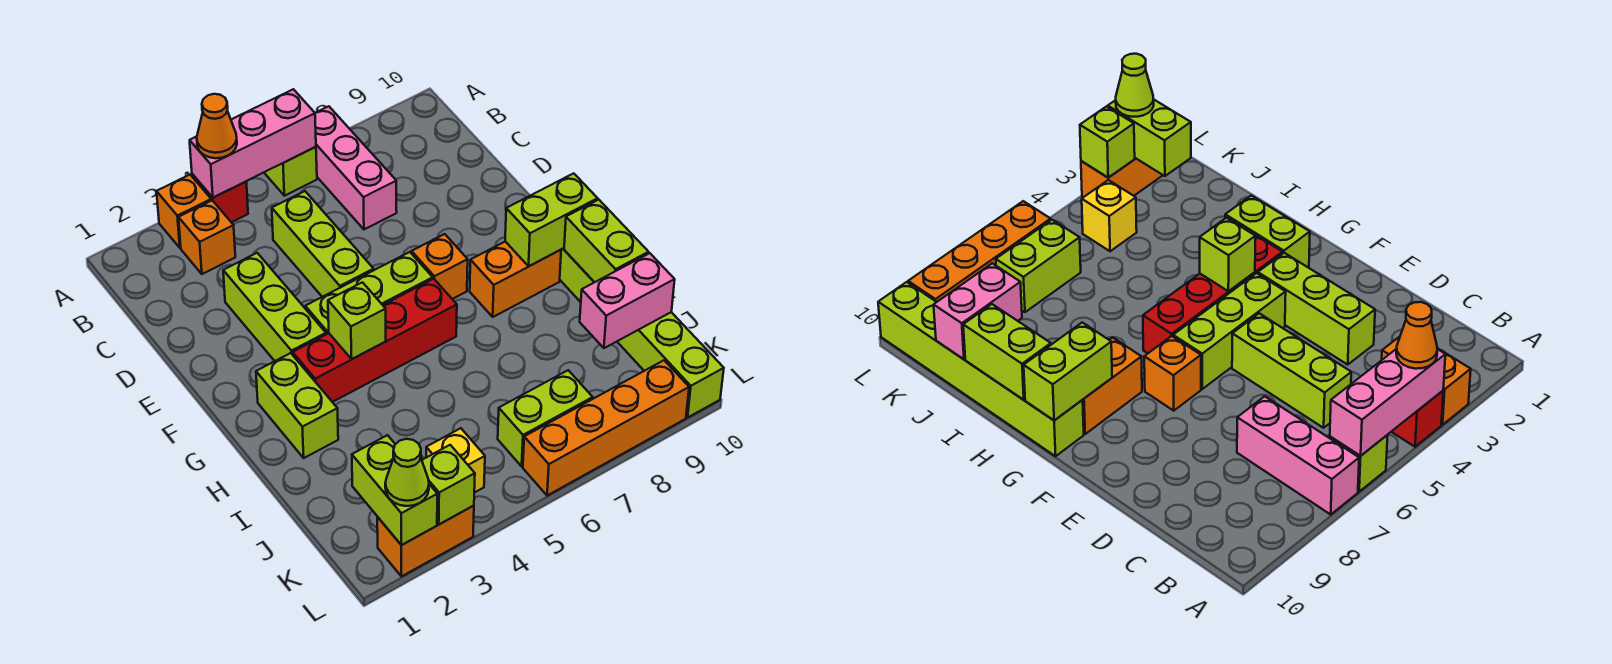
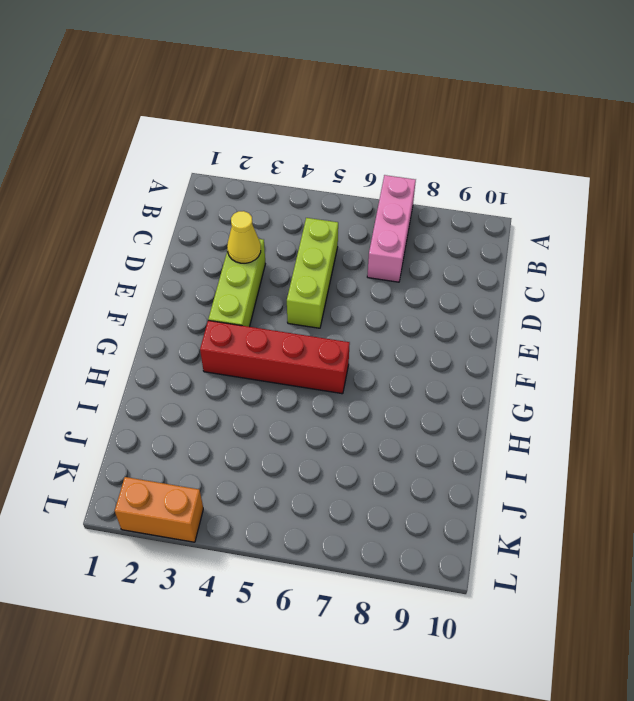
yellow 1x1 cone [227,211,261,263] -> none
none -> orange 1x1 brick [157,175,211,248]
none -> red 1x1 brick [192,174,248,222]
none -> lime 1x1 brick [264,147,317,196]

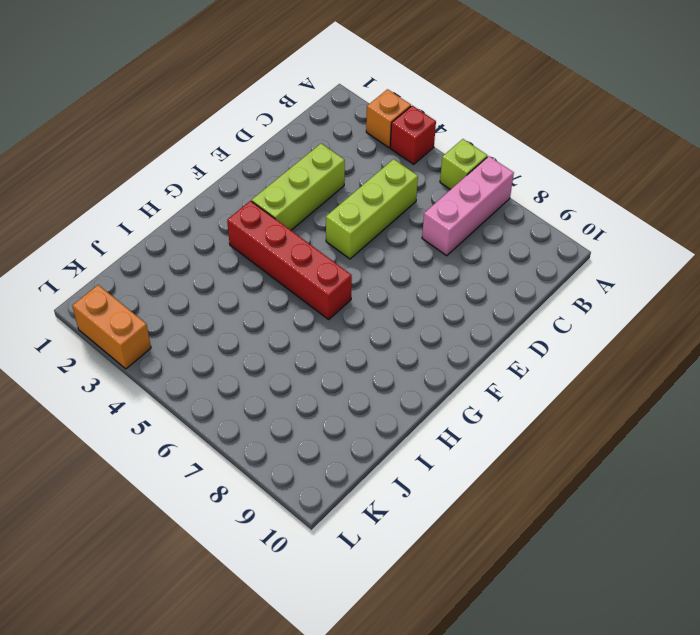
none -> orange 1x1 brick [178,200,235,274]
none -> lime 1x3 brick [305,252,433,334]
none -> orange 1x1 brick [412,234,468,299]

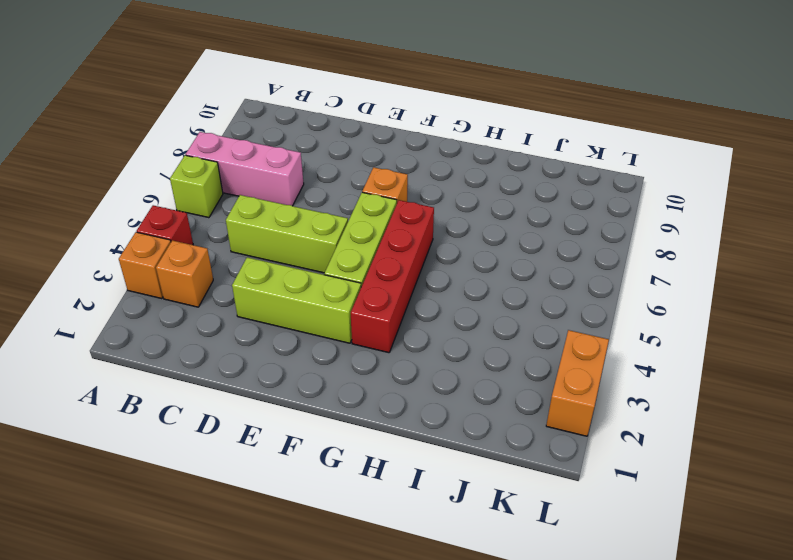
none -> lime 1x2 brick [256,353,338,458]
none -> orange 1x2 brick [470,242,561,317]
none -> lime 1x6 brick [560,248,724,417]

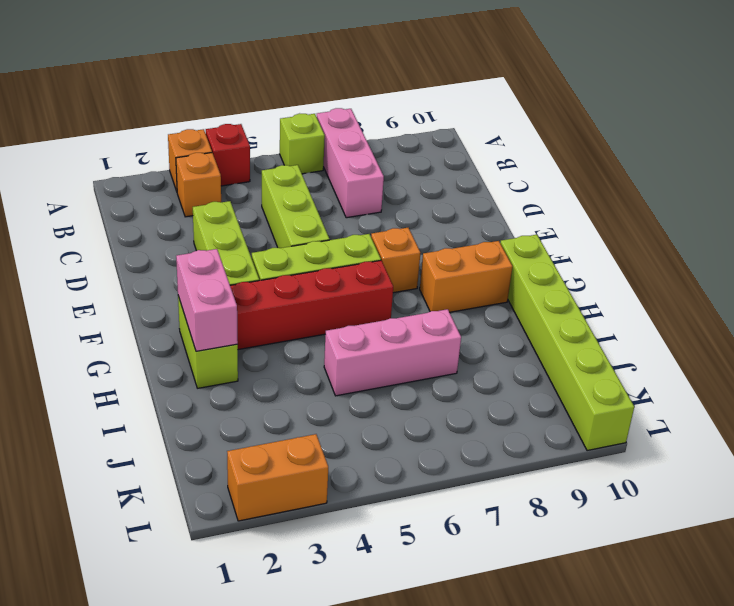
pink 1x2 brick [176,249,238,351] -> pink 1x2 brick turned to [580,253,675,348]
pink 1x3 brick [324,309,461,396] -> pink 1x3 brick moved to [190,89,316,198]
none -> yellow 1x1 brick [426,428,485,493]
none -> lime 1x2 brick [498,370,593,466]
none -> orange 1x4 brick [523,360,689,496]

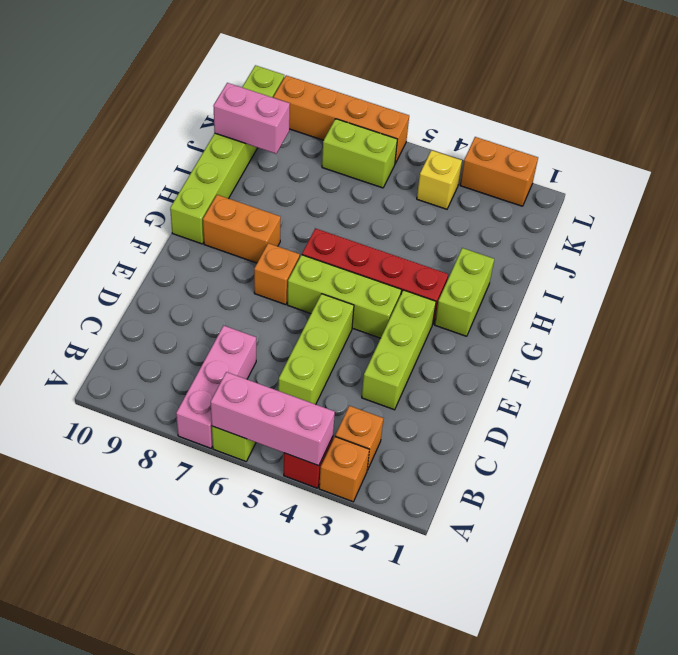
none -> lime 1x1 brick [328,282,386,359]
none -> lime 1x2 brick [505,173,598,267]
none -> lime 1x2 brick [564,200,649,282]

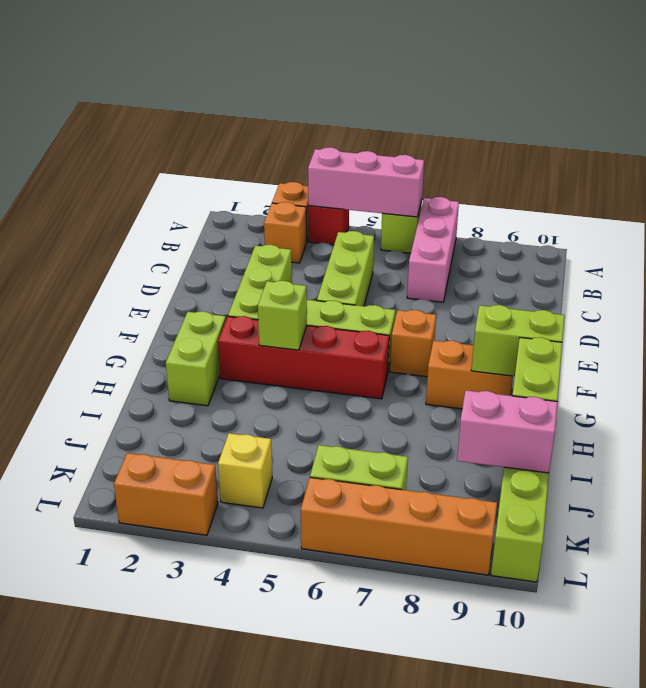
none -> lime 1x2 brick [352,435,437,545]
none -> lime 1x1 brick [422,445,475,524]
none -> orange 1x1 cone [197,94,237,158]

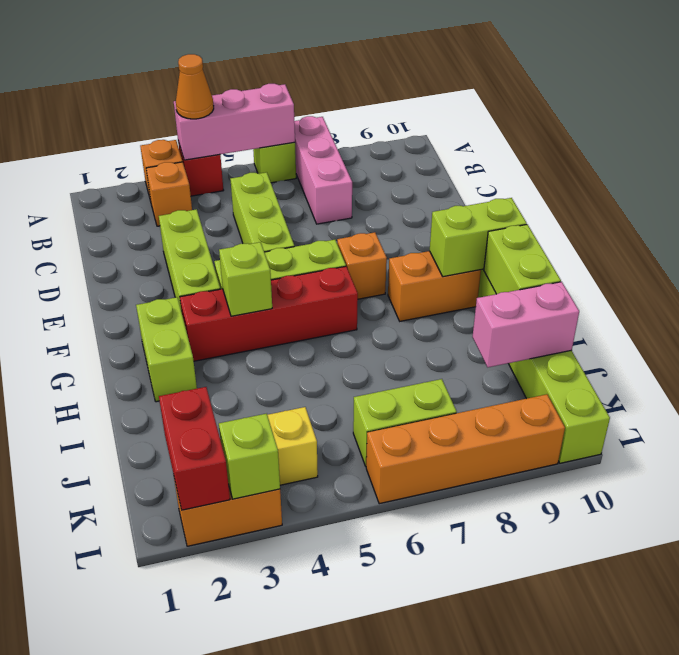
red 1x2 brick [159,387,230,510] -> lime 1x2 brick [352,435,437,545]
none -> lime 1x1 cone [385,439,429,506]

